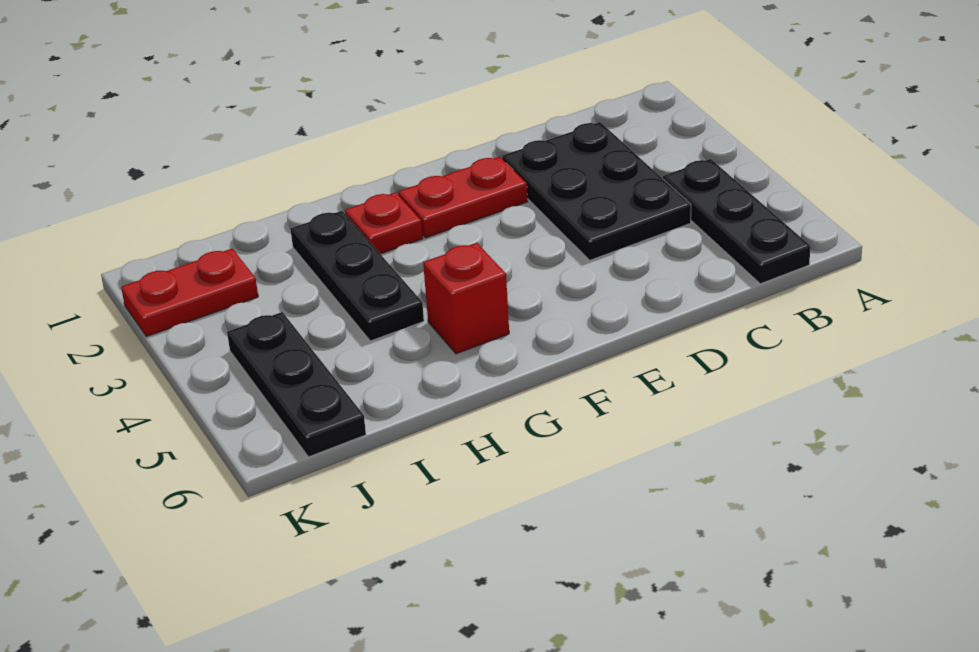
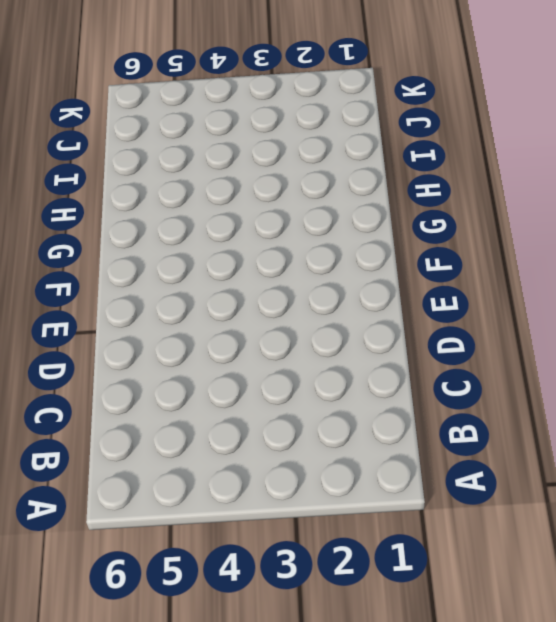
none -> black 1x3 plate [663,159,810,284]
none -> black 2x3 plate [502,122,691,260]

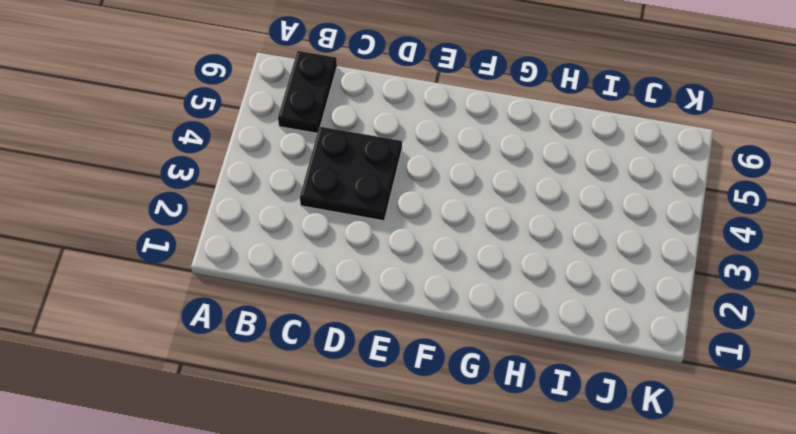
black 1x2 plate [278,51,337,133] -> black 1x3 plate [663,159,810,284]
black 2x2 plate [300,127,402,221] -> black 2x3 plate [502,122,691,260]
none -> red 1x2 plate [398,157,528,238]
none -> red 1x1 plate [345,192,423,254]

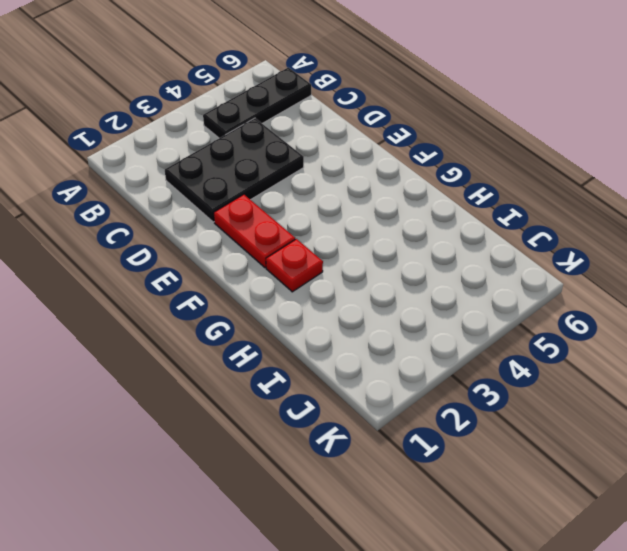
none -> red 1x1 brick [423,243,509,354]
none -> black 1x3 plate [291,211,424,341]

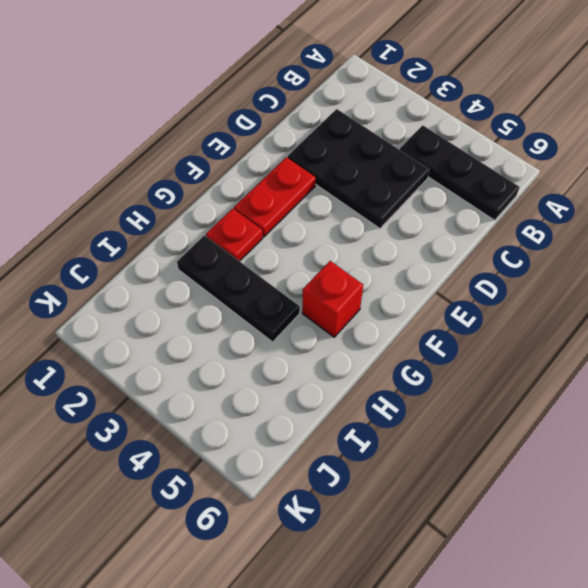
none -> red 1x2 plate [121,249,258,336]
none -> black 1x3 plate [227,312,366,457]

